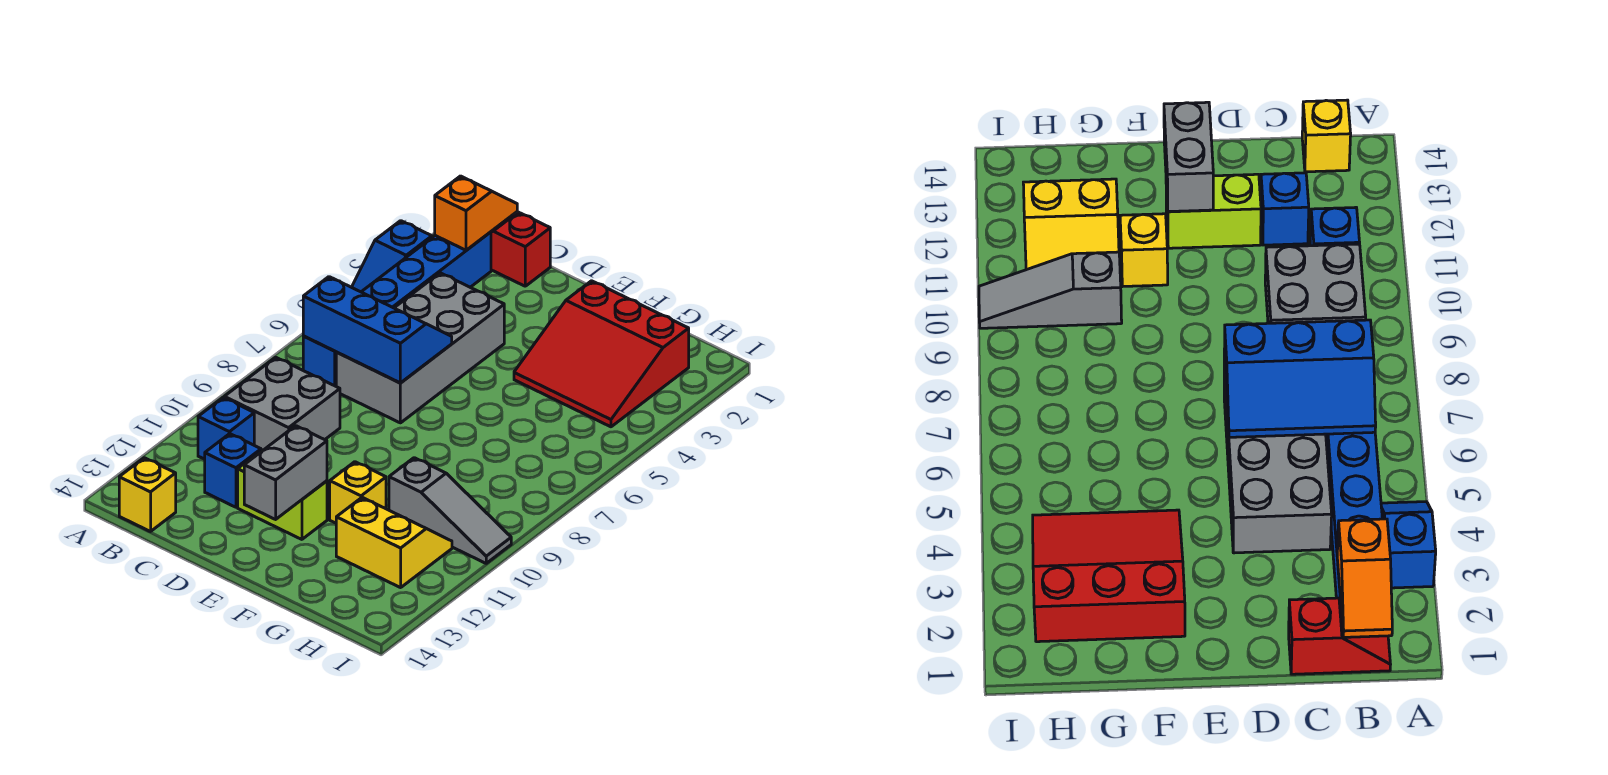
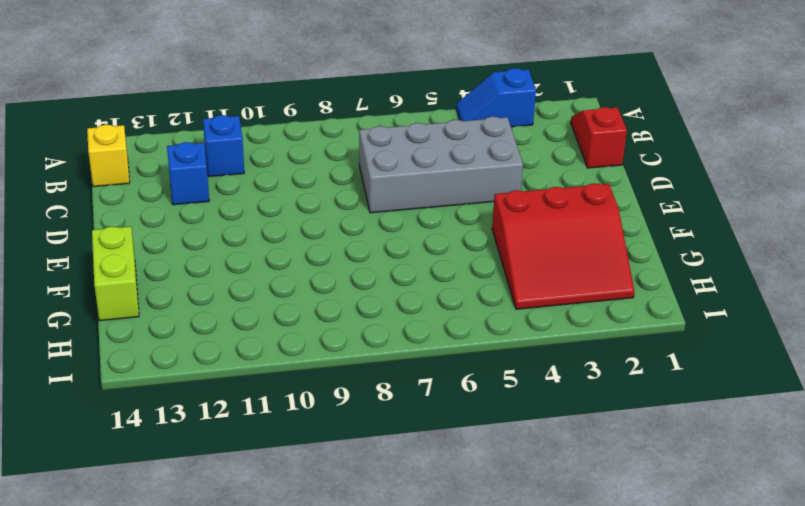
red 3x3 slope [492,183,635,309] -> red 3x3 slope turned to [514,281,689,427]
lime 1x2 brick [92,227,139,321] -> lime 1x2 brick moved to [238,450,327,539]
none -> blue 1x6 brick [303,232,491,386]
none -> grey 2x2 brick [224,357,340,450]
none -> yellow 1x1 brick [330,462,386,523]

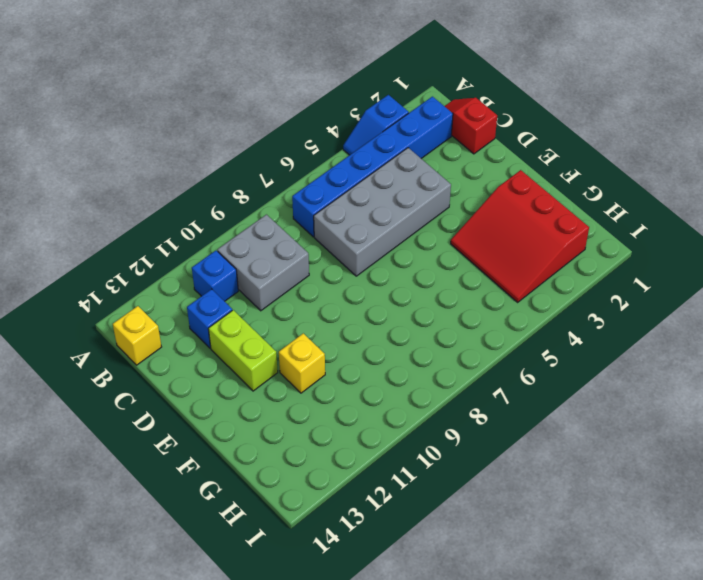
none -> grey 1x3 slope [389,458,511,563]
none -> yellow 2x2 slope [336,497,452,588]
none -> orange 1x2 slope [435,176,517,250]

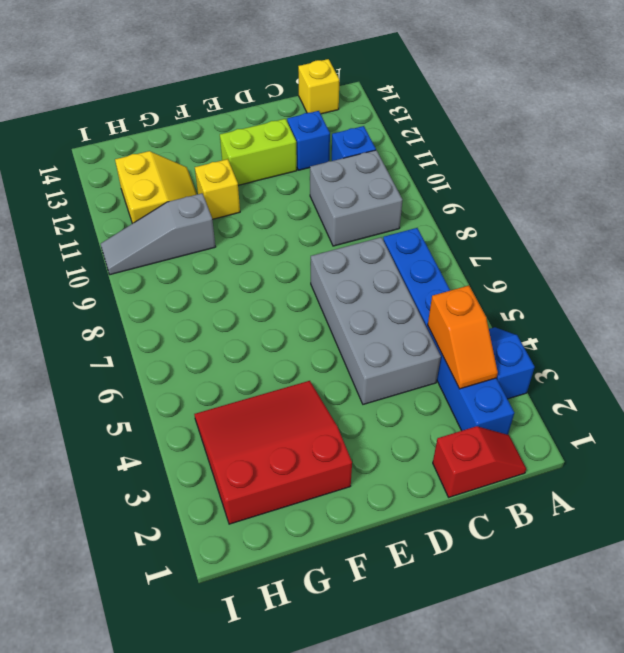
orange 1x2 slope [428,286,498,389] -> orange 1x2 slope moved to [435,176,517,250]
yellow 2x2 slope [115,151,197,224] -> yellow 2x2 slope turned to [336,497,452,588]
none -> blue 2x3 slope [303,277,452,383]
none -> grey 1x2 brick [244,426,327,519]

